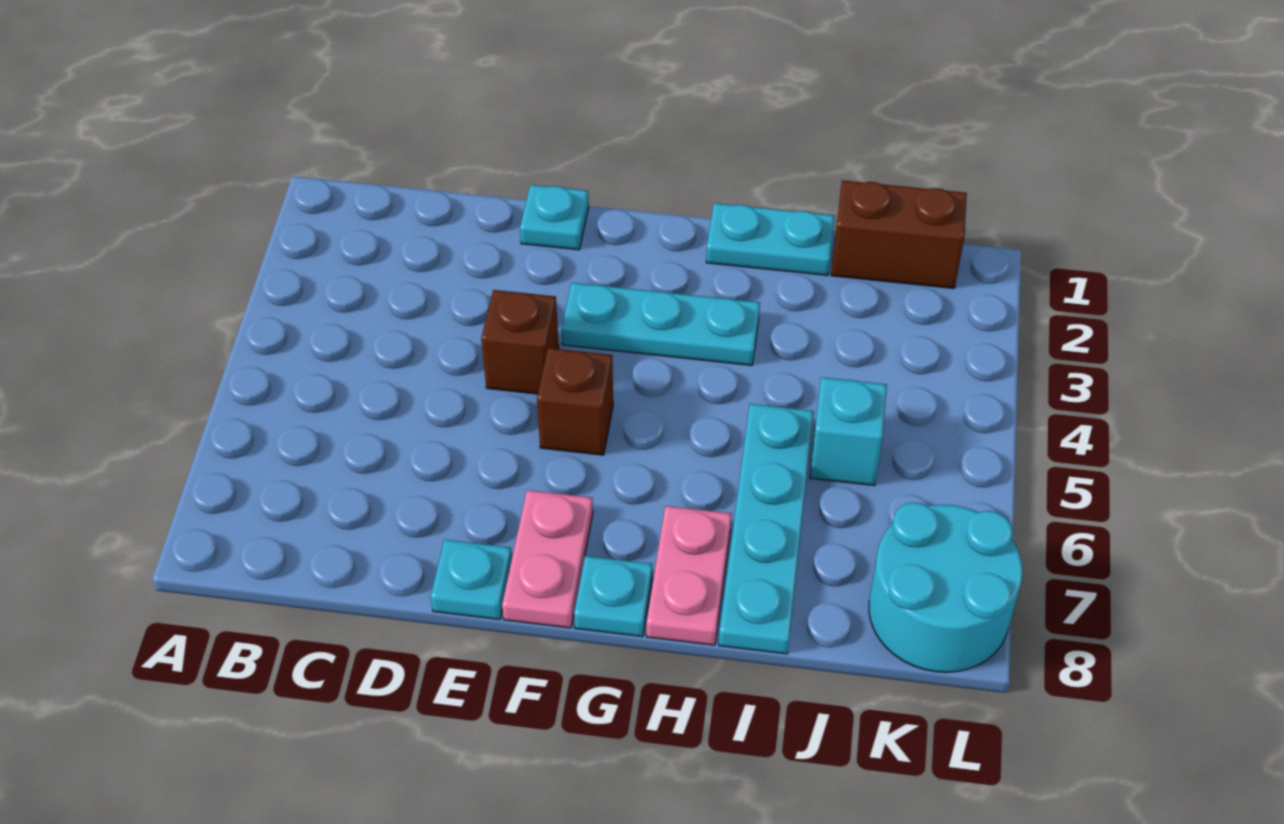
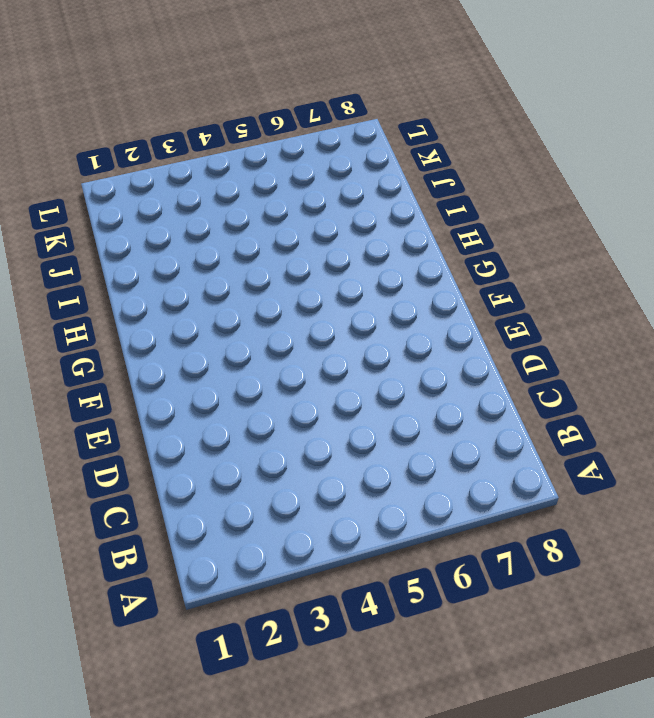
none -> cyan 1x1 plate [520,185,589,250]
none -> brown 1x1 brick [481,290,559,394]
none -> cyan 1x1 plate [431,540,512,619]

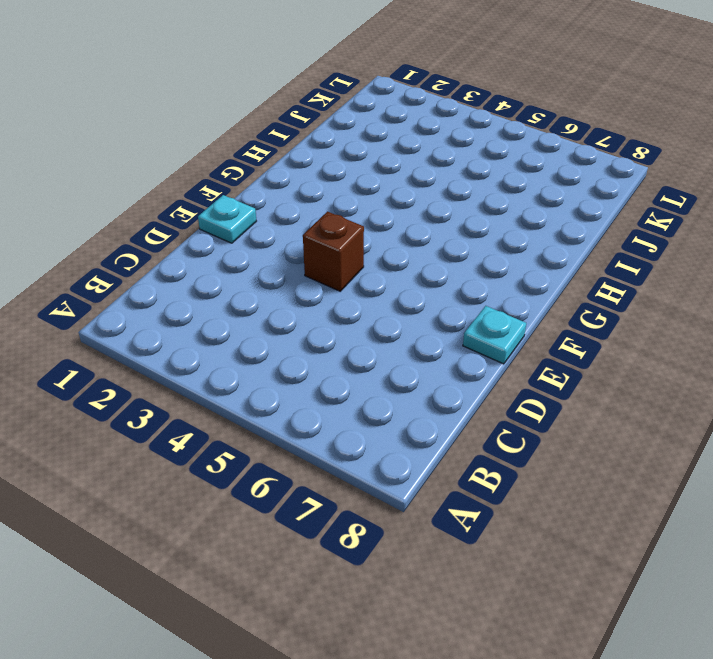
none -> cyan 1x3 plate [561,283,760,365]
none -> brown 1x1 brick [537,348,613,455]
none -> pink 1x2 plate [502,490,593,628]

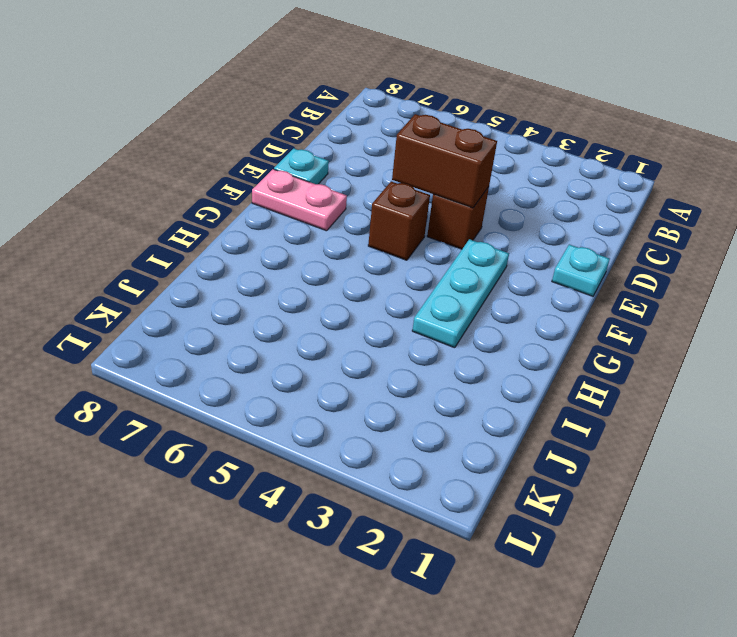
brown 1x2 brick [392,114,497,208] -> brown 1x2 brick turned to [831,180,967,288]
none -> cyan 1x1 plate [574,556,652,637]
none -> cyan 1x2 plate [706,203,835,275]
none -> pink 1x2 plate [646,506,732,645]

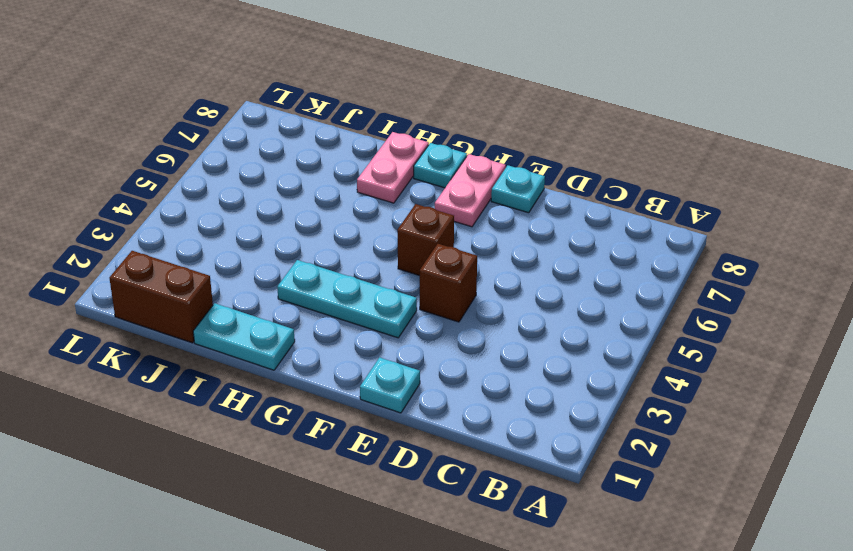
none -> cyan 1x4 plate [719,404,814,654]
none -> cyan 1x1 brick [810,377,887,486]
none -> cyan 2x2 round brick [869,502,1023,672]

